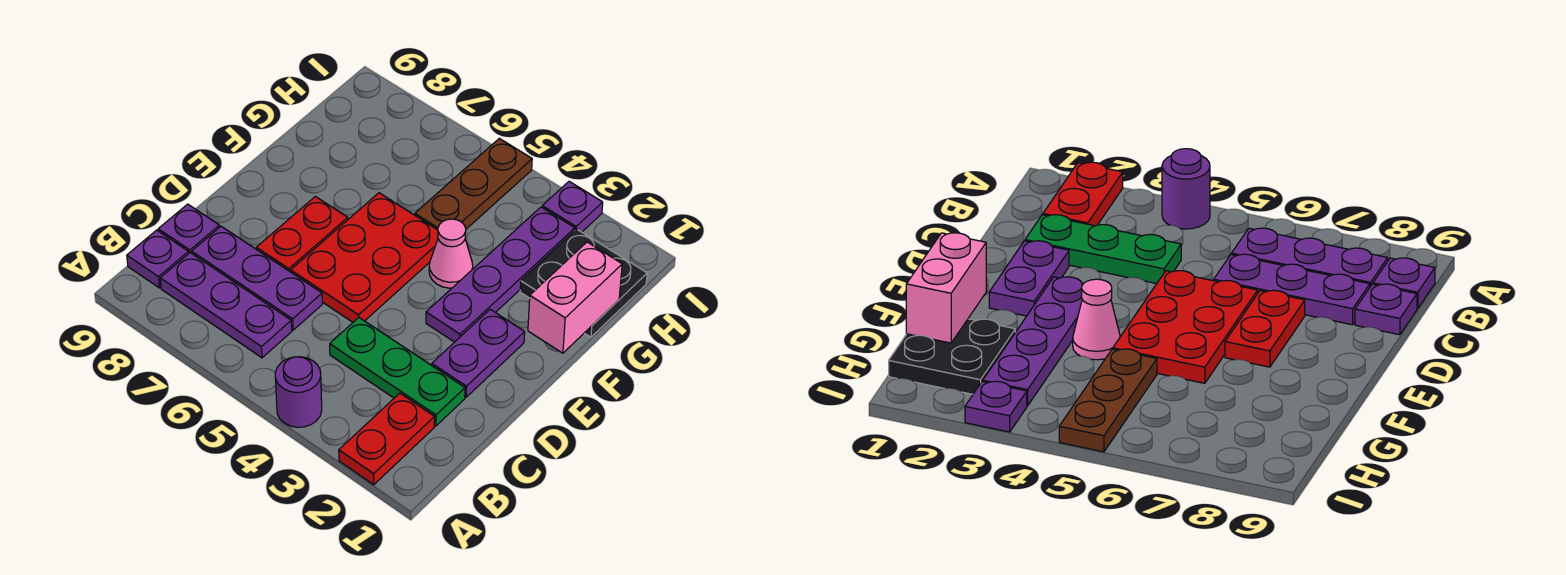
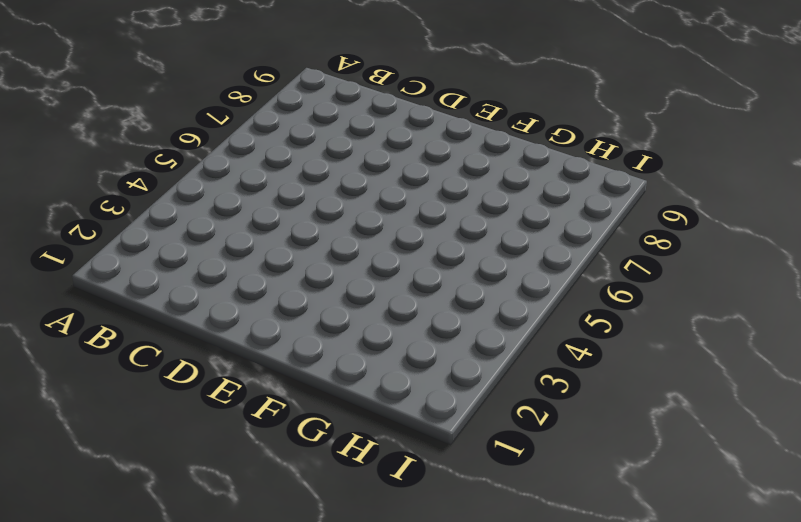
none -> red 1x2 plate [339,393,435,485]
none -> purple 1x1 round brick [275,357,322,427]
none -> purple 1x3 plate [160,253,292,358]

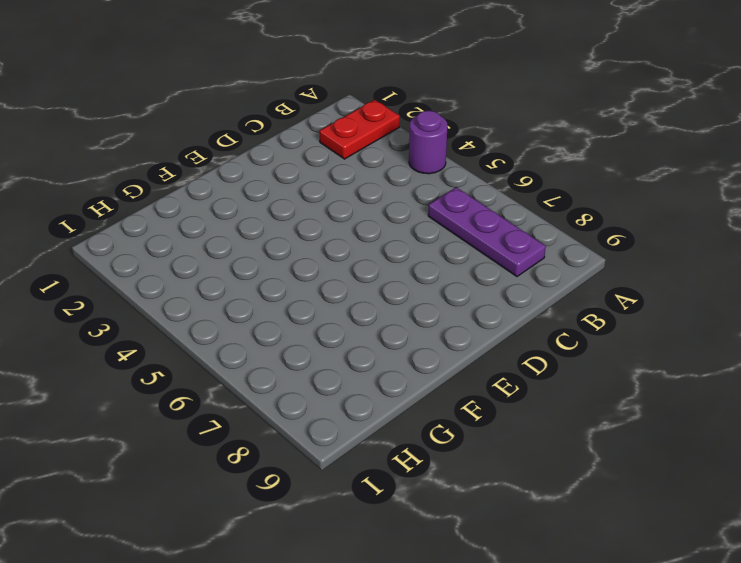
none -> purple 1x1 plate [127,230,189,288]
none -> green 1x3 plate [330,318,465,426]
none -> purple 1x3 plate [192,226,322,330]

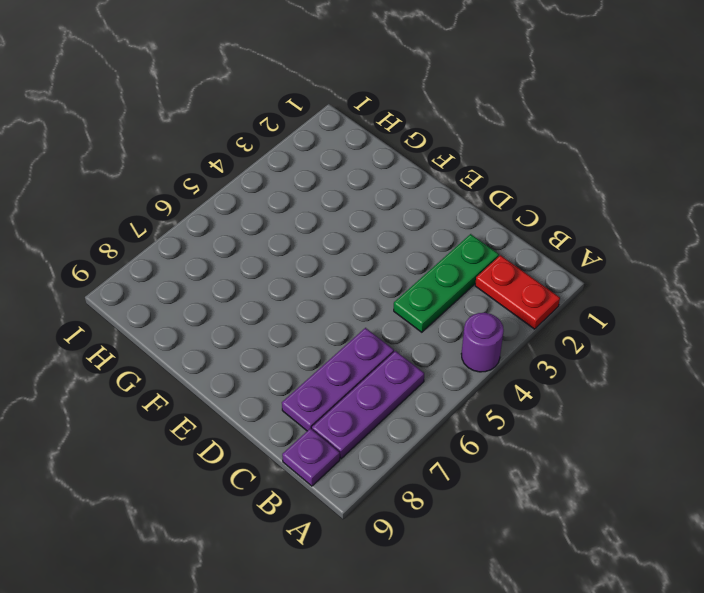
none -> purple 1x1 plate [158,204,220,253]
none -> purple 1x2 plate [432,309,525,397]
none -> red 2x3 plate [291,193,438,322]

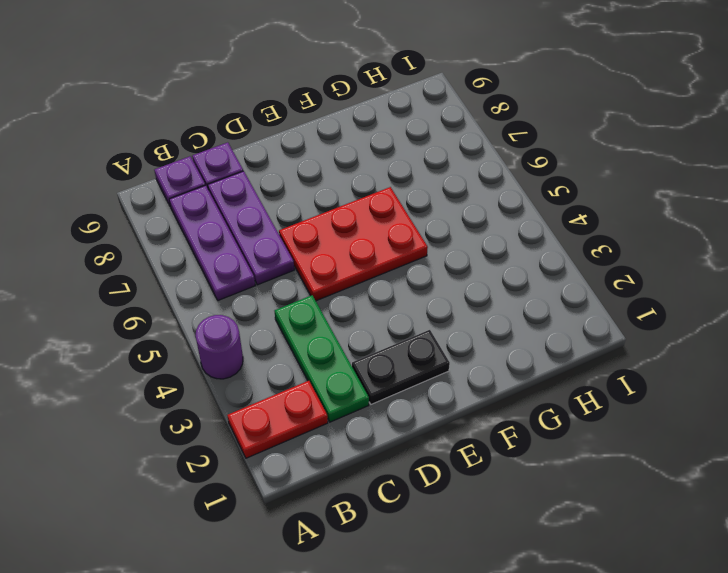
black 1x2 plate [352,330,450,404] -> purple 1x2 plate [432,309,525,397]
none -> red 1x2 plate [256,197,348,272]
none -> purple 1x4 plate [426,207,575,342]
none -> pink 1x1 cone [429,219,473,288]

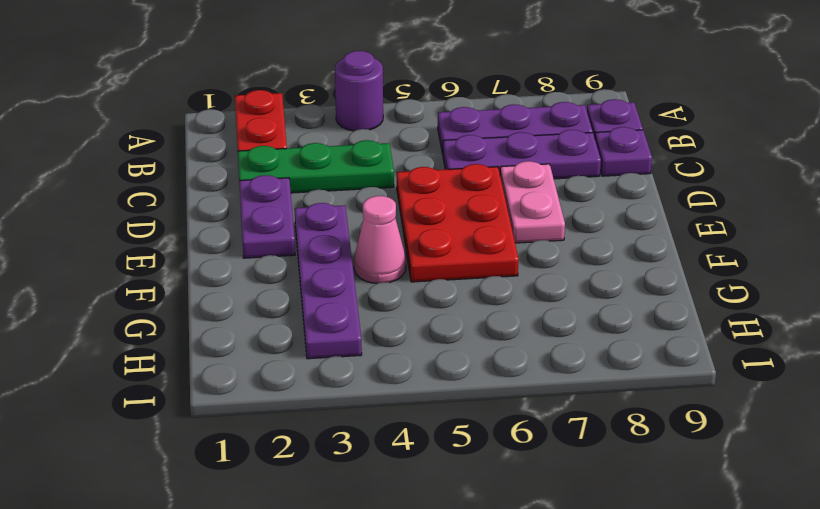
pink 1x2 plate [500,161,565,243] -> red 1x2 plate [256,197,348,272]
none -> black 2x2 plate [520,229,647,337]
none -> brown 1x3 plate [415,138,532,230]
none -> purple 1x1 plate [542,181,603,232]

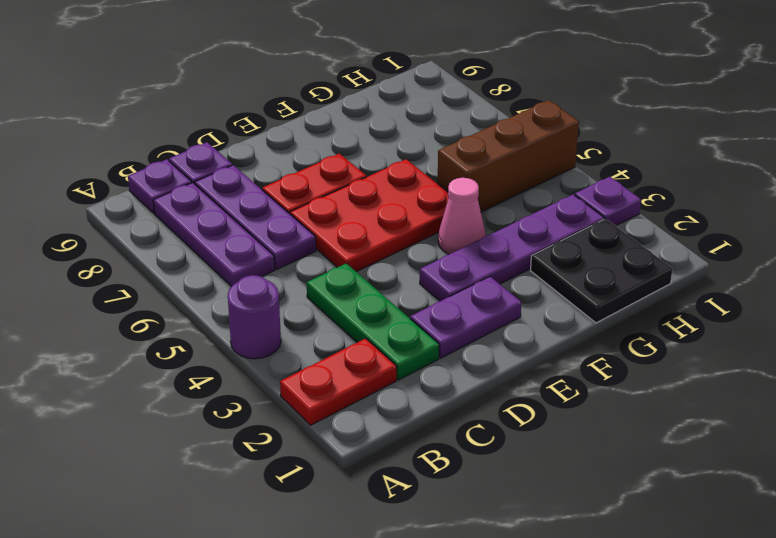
brown 1x3 brick [438,100,579,212] -> brown 1x3 plate [415,138,532,230]
none -> pink 1x2 brick [528,242,622,353]

